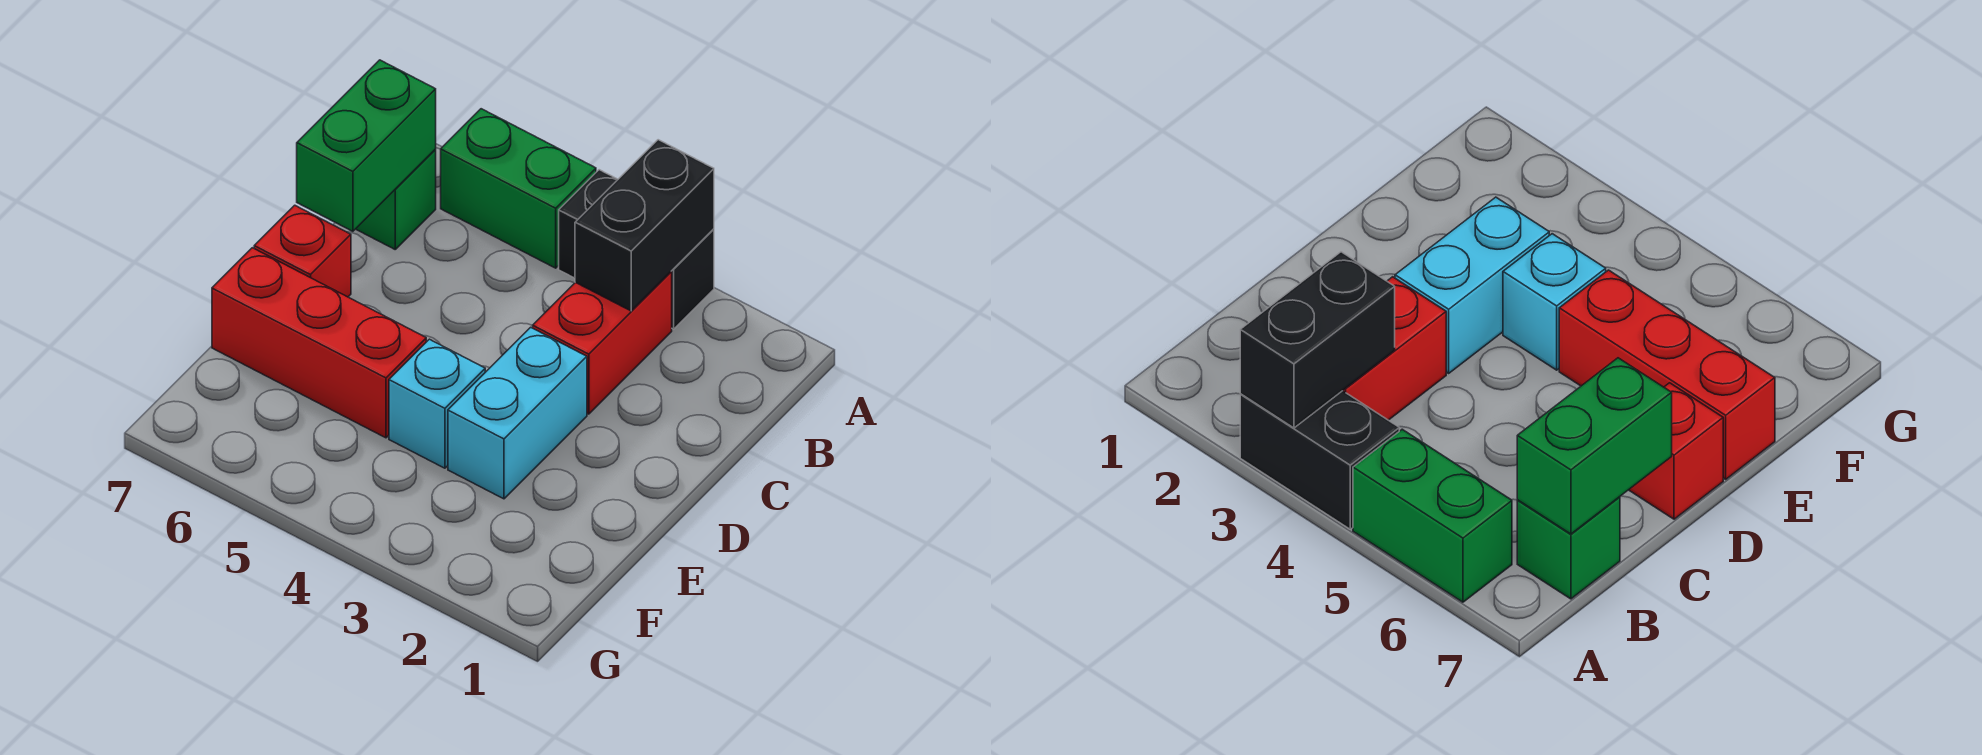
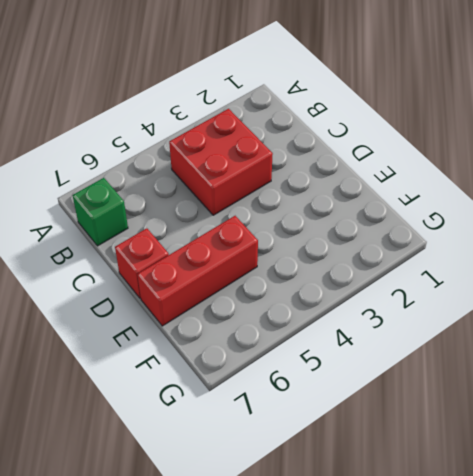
red 2x2 brick [169,109,273,215] -> red 1x2 brick [533,272,672,414]
none -> black 1x2 brick [559,170,714,329]
none -> green 1x2 brick [441,109,596,268]

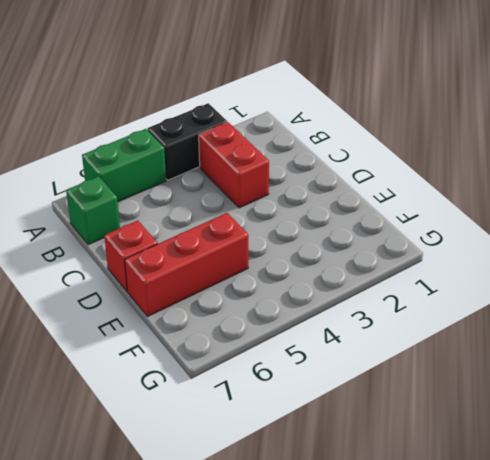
none -> cyan 1x2 brick [448,327,587,499]
none -> cyan 1x1 brick [389,339,485,468]

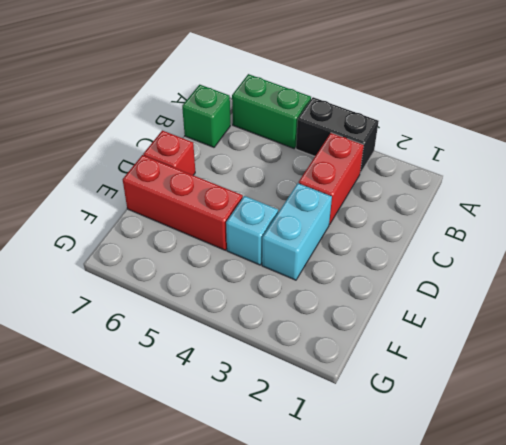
none -> black 1x2 brick [575,140,714,311]
none -> green 1x2 brick [297,60,436,231]

